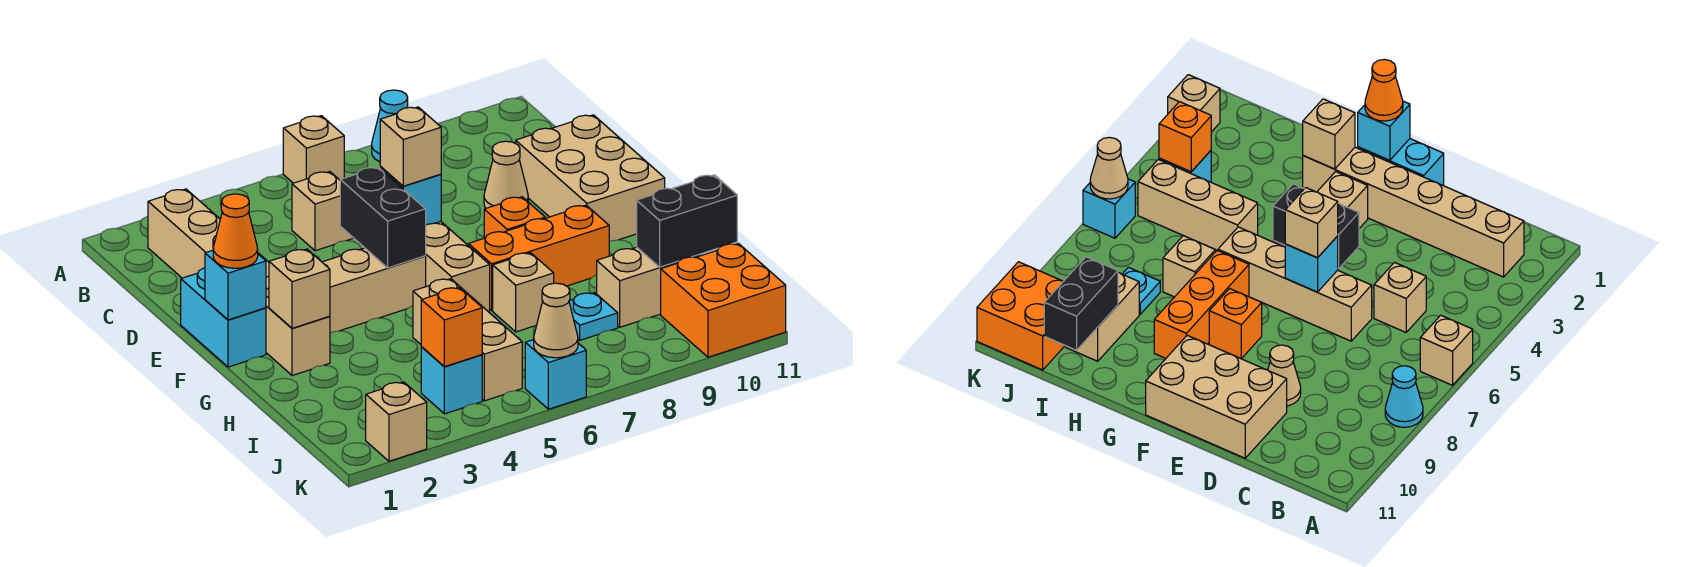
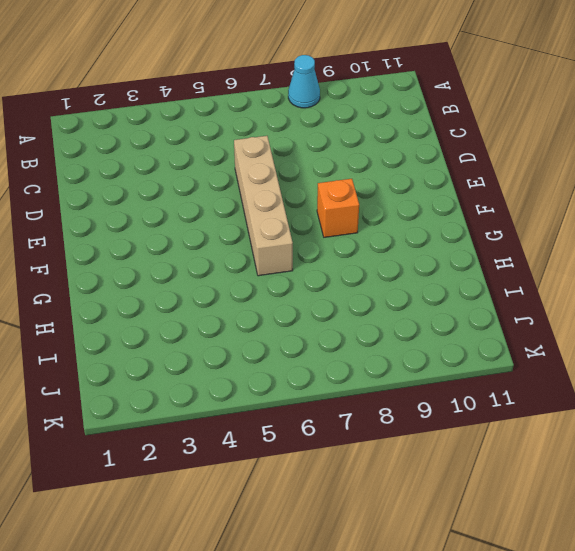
none -> tan 1x1 brick [283,116,344,183]
none -> tan 1x6 brick [148,189,330,376]
none -> tan 1x1 brick [292,172,353,251]

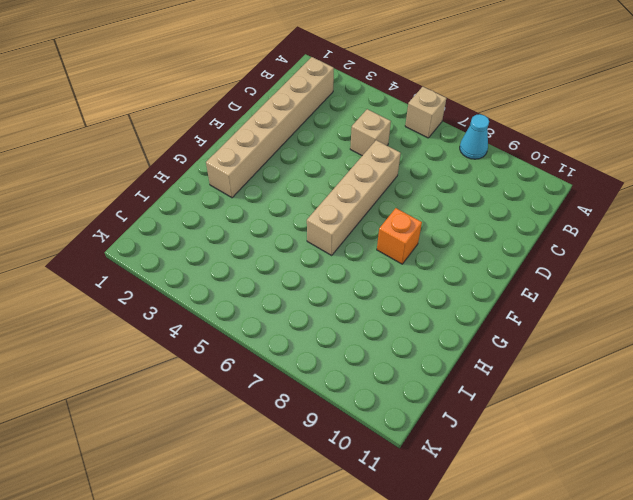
none -> tan 1x1 cone [484,141,528,208]
none -> tan 2x3 brick [516,115,665,242]
none -> cyan 1x2 brick [181,268,266,367]

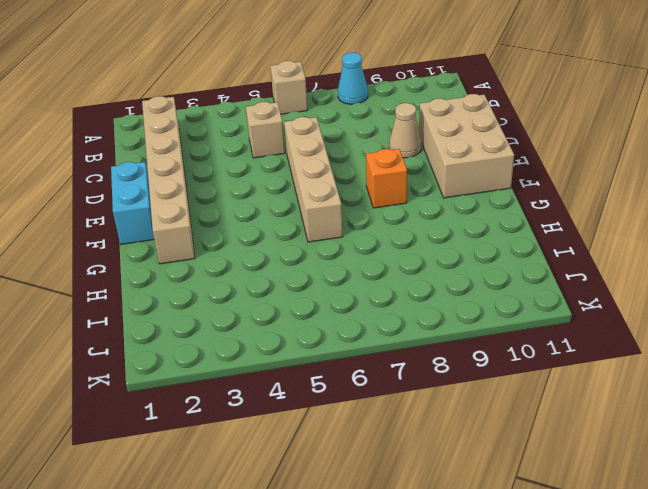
none -> tan 1x3 brick [322,248,426,333]
none -> orange 1x3 brick [468,205,609,310]
none -> tan 1x3 brick [413,279,522,401]

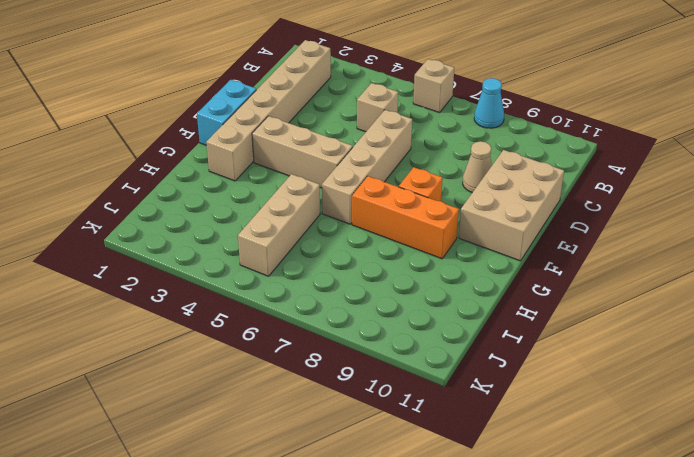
none -> tan 1x1 brick [493,253,554,332]
none -> cyan 1x1 plate [569,293,618,340]
none -> tan 1x2 brick [597,247,698,327]

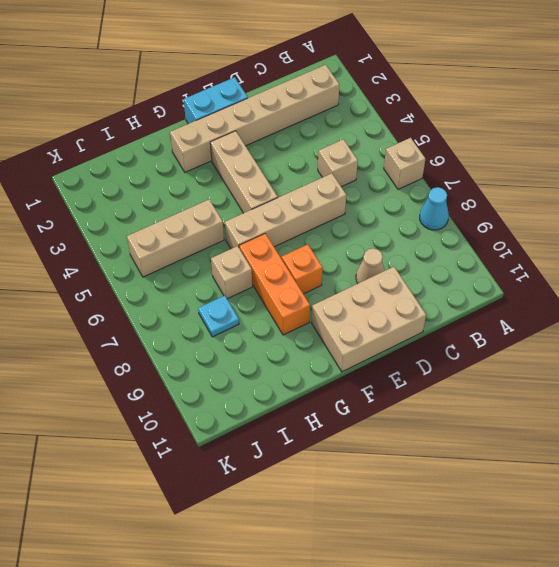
none -> tan 1x2 brick [597,247,698,327]
none -> cyan 1x1 brick [421,347,482,414]
none -> orange 2x2 brick [661,244,786,357]

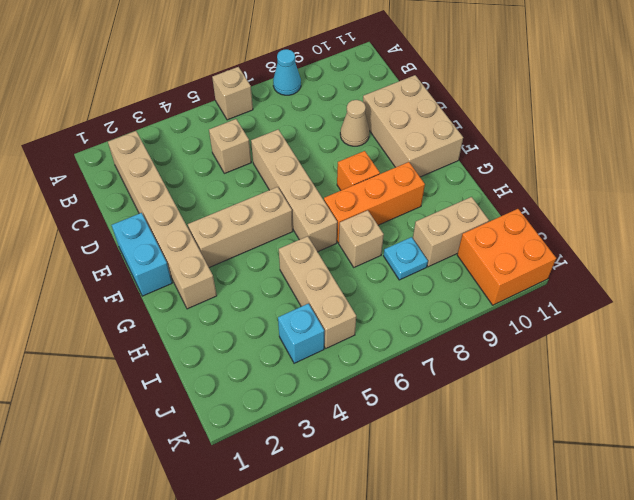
none -> tan 1x1 brick [366,382,427,461]
none -> cyan 1x1 brick [525,340,586,409]
none -> black 1x2 brick [340,167,426,268]

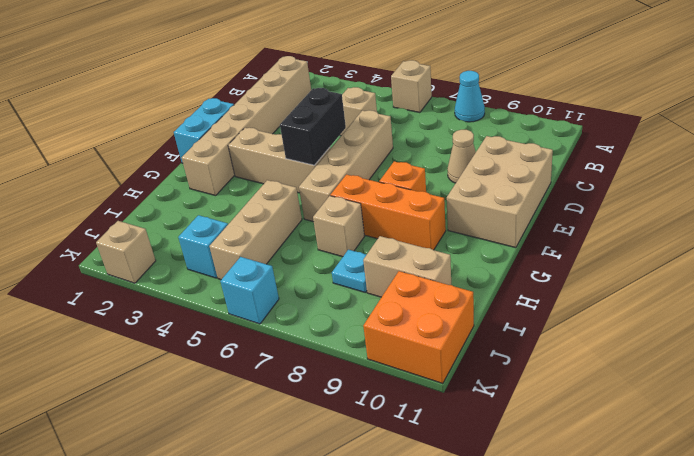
none -> cyan 1x1 brick [380,167,441,225]
none -> cyan 1x1 brick [205,250,266,320]
none -> tan 1x1 brick [269,249,330,328]

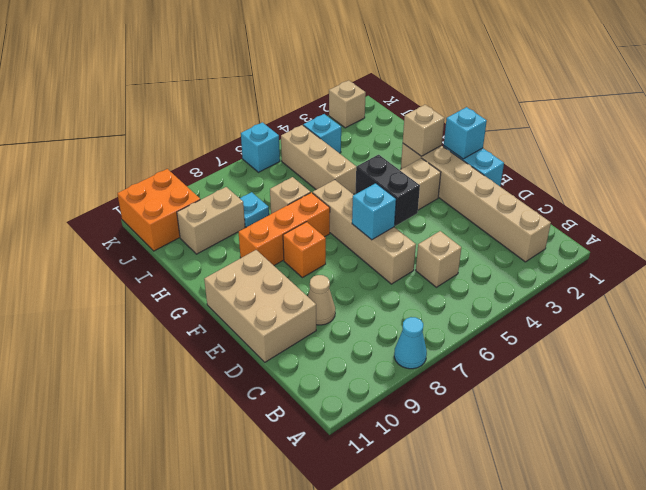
none -> tan 1x1 brick [283,116,344,183]
none -> black 1x2 brick [637,175,737,267]
none -> orange 1x1 brick [421,287,482,367]

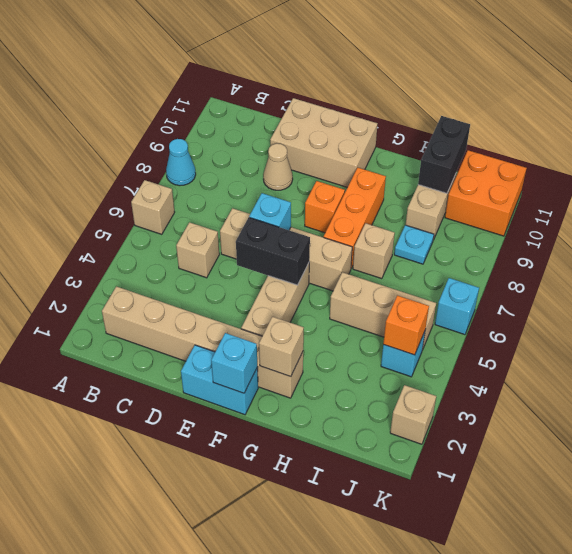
none -> tan 1x1 cone [534,283,578,358]
none -> tan 1x1 brick [380,107,441,186]
none -> orange 1x1 cone [213,194,258,268]

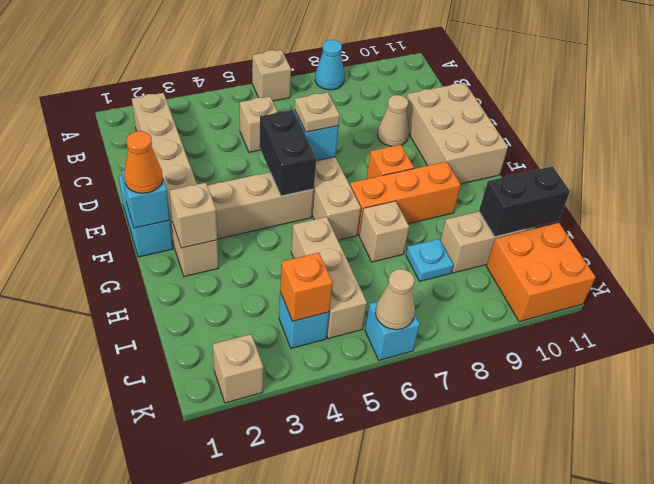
tan 1x1 plate [295,92,340,132] -> tan 1x1 brick [380,107,441,186]

